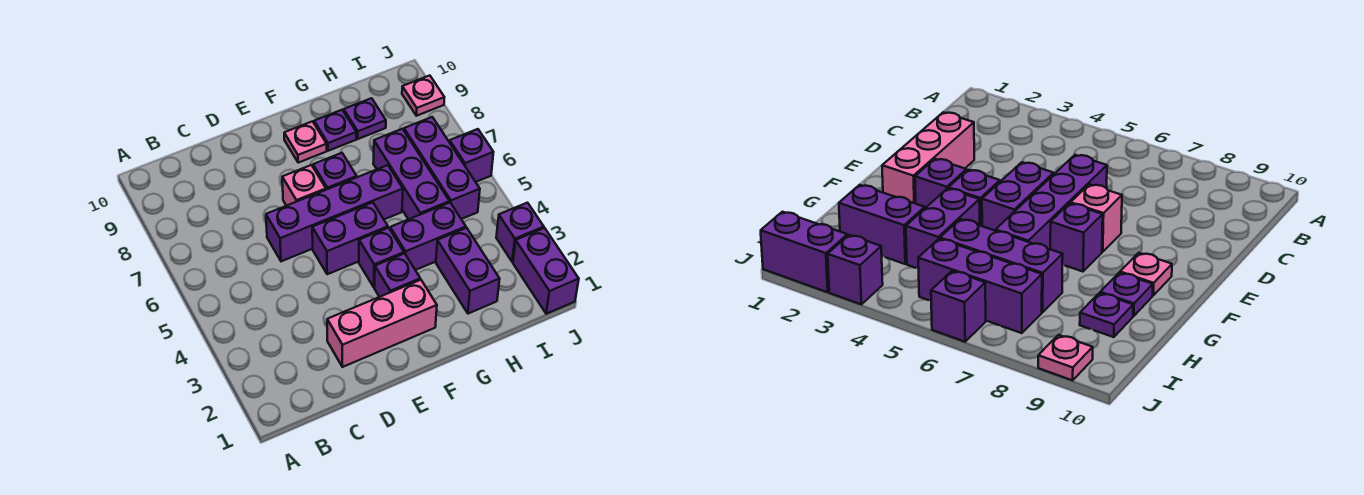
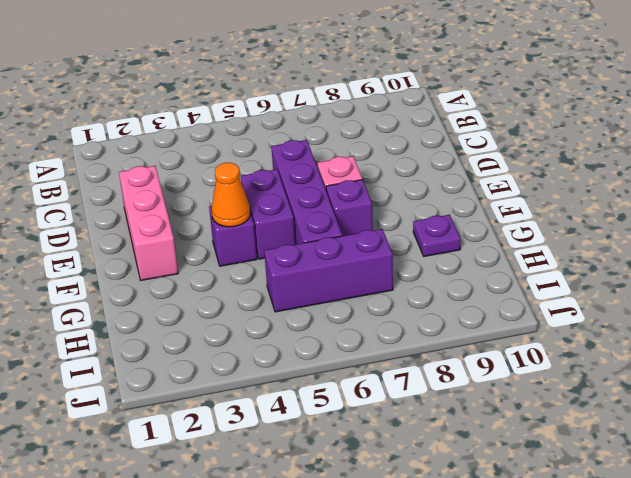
orange 1x1 cone [212,163,250,227] -> none
none -> purple 1x1 brick [374,253,420,297]
none -> pink 1x1 plate [284,121,327,163]
none -> purple 1x2 brick [390,203,466,270]

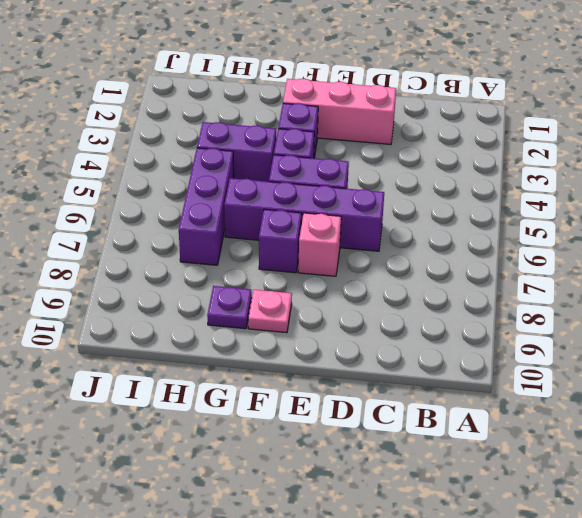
none -> purple 1x2 brick [436,228,500,314]
none -> purple 1x1 plate [344,98,386,139]
none -> purple 1x3 brick [404,117,480,219]

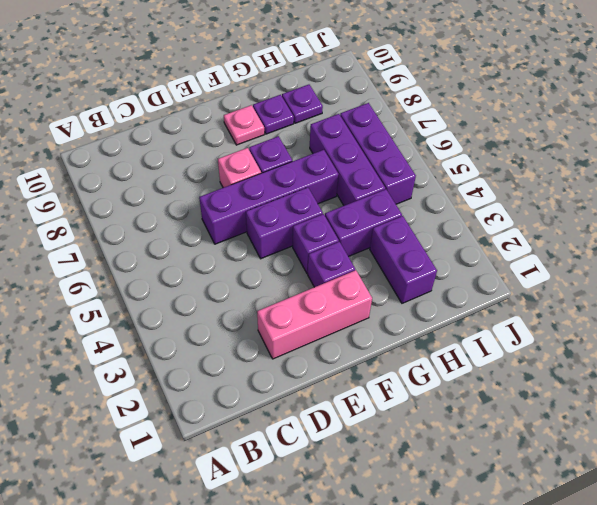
none -> purple 1x2 brick [513,228,579,314]
none -> purple 1x1 brick [496,203,544,262]
none -> purple 1x1 brick [450,129,493,182]

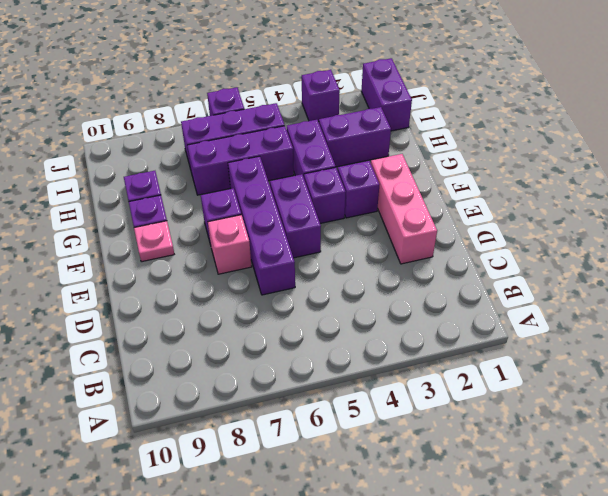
purple 1x2 brick [361,58,412,131] -> purple 1x2 brick turned to [513,228,579,314]
none -> pink 1x1 plate [402,75,445,116]

